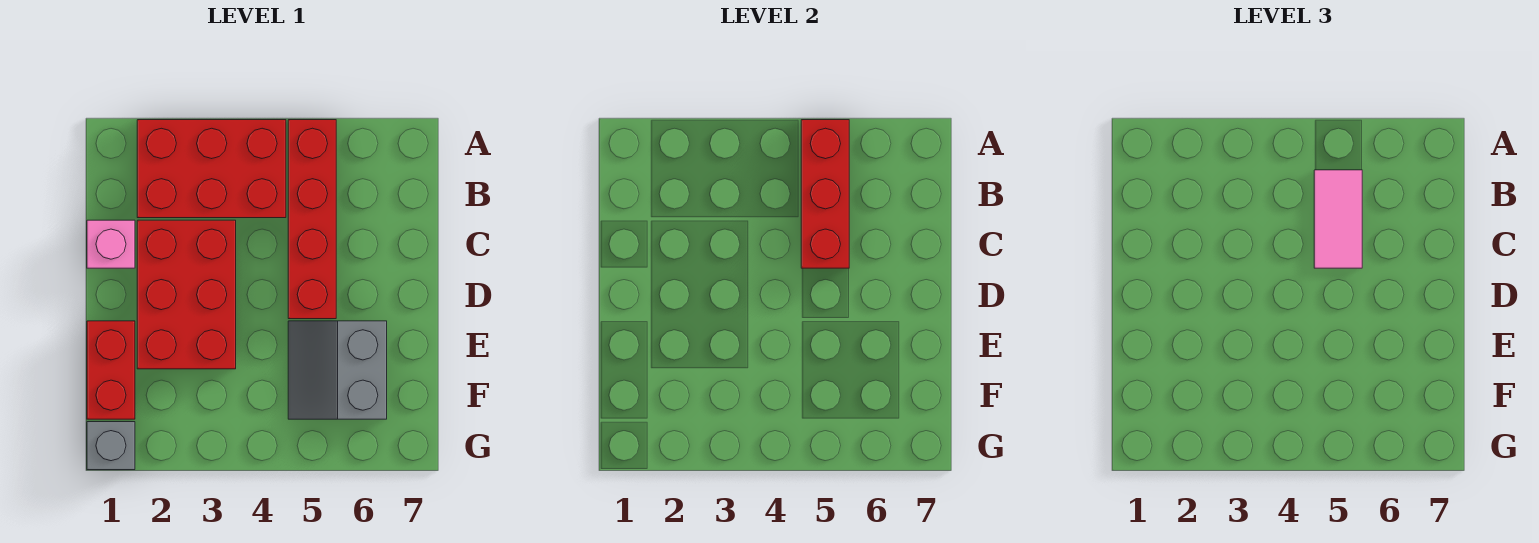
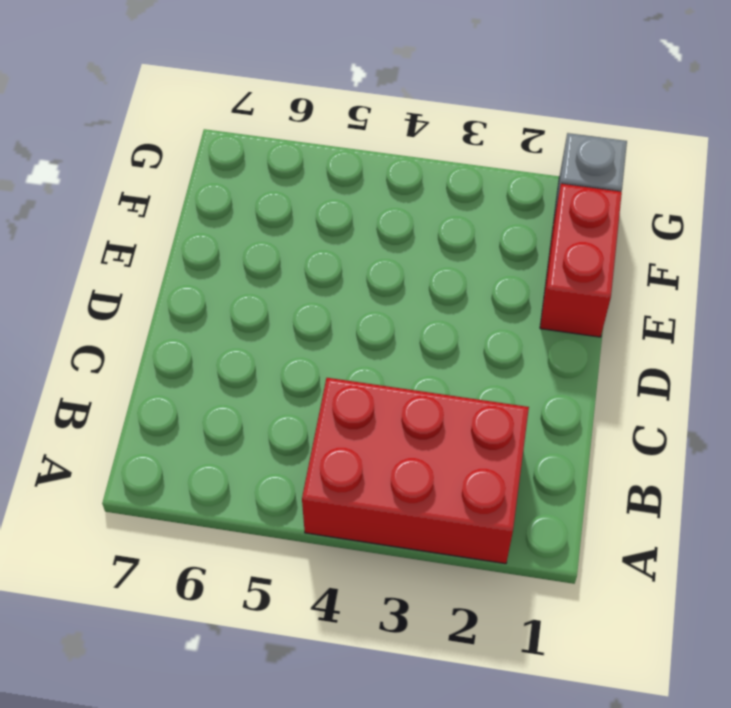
none -> red 1x4 brick [288,120,336,319]
none -> pink 1x1 brick [87,220,135,268]

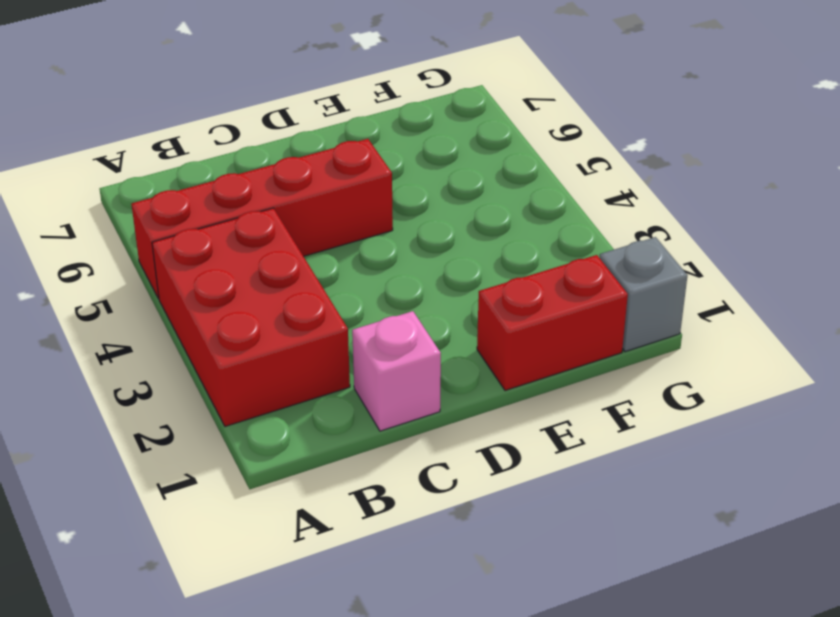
none -> red 2x3 brick [137,220,236,369]
none -> grey 2x2 slope [288,321,387,419]

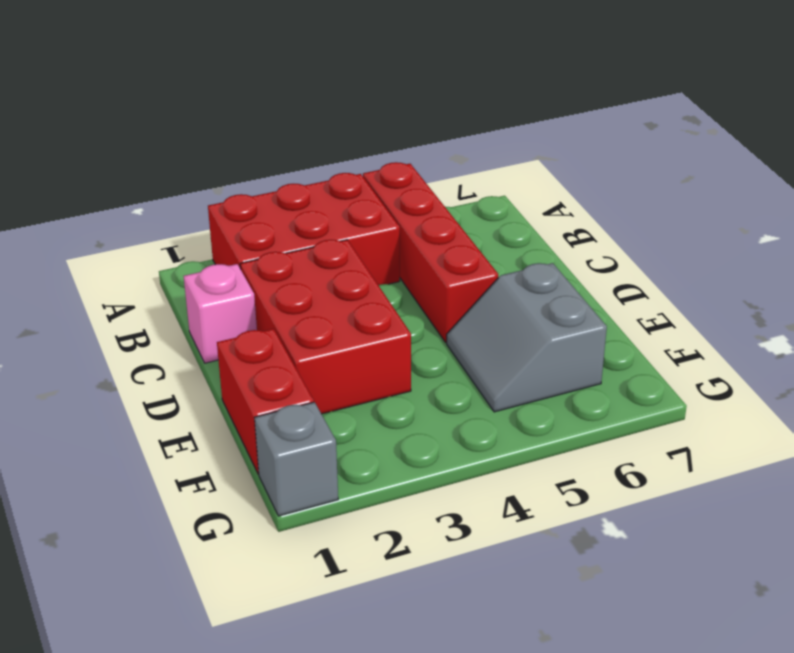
none -> red 1x3 brick [801,120,849,268]
none -> pink 1x2 tile [1314,170,1362,268]

